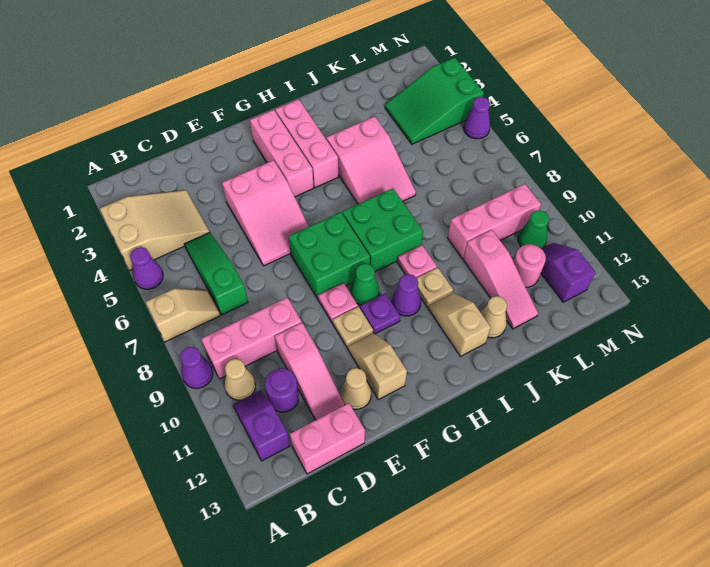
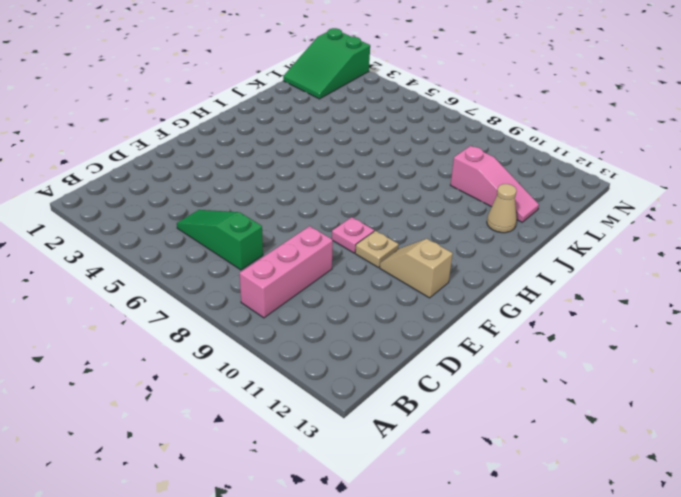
green 2x3 slope [283,28,370,99] -> green 2x3 slope moved to [385,58,484,144]
none -> tan 2x3 slope [100,190,210,271]
none -> purple 1x1 cone [130,247,163,289]
none -> tan 1x2 slope [146,289,220,342]
none -> purple 1x1 cone [180,347,213,388]

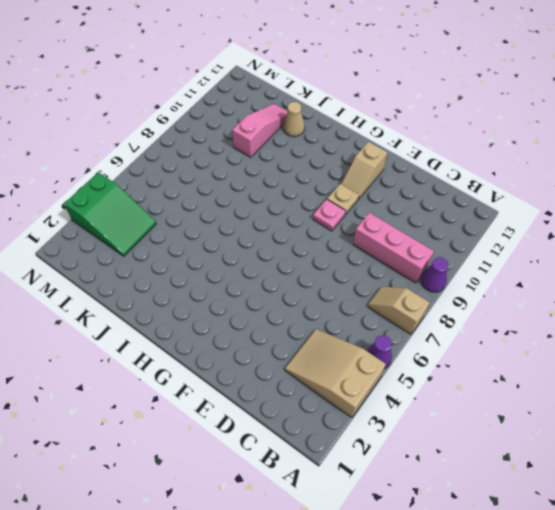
none -> tan 1x1 cone [224,359,256,400]
none -> purple 1x2 slope [233,390,290,461]
none -> green 1x3 slope [184,233,248,315]
none -> purple 1x1 round brick [265,368,299,412]

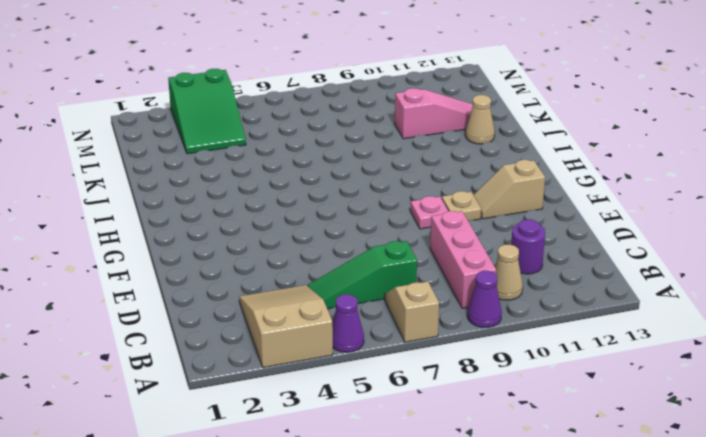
none -> purple 1x2 slope [233,390,290,461]
none -> pink 1x2 brick [290,403,365,474]
none -> pink 1x3 slope [275,323,344,420]
none -> pink 2x3 slope [222,160,309,266]

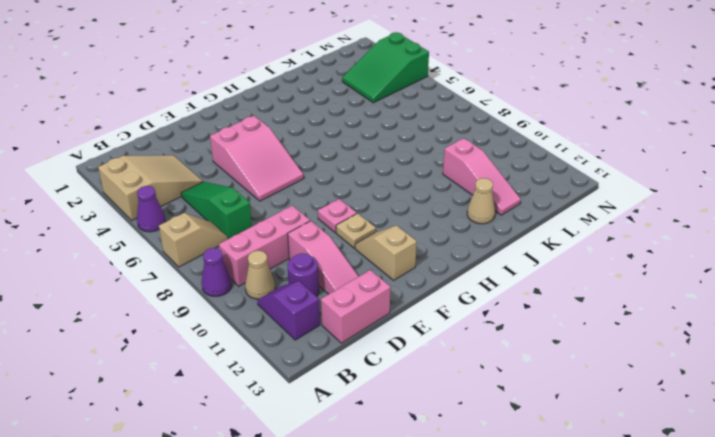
none -> tan 1x1 cone [341,368,371,409]
none -> green 2x2 brick [289,212,370,299]
none -> pink 1x3 brick [250,110,314,197]
none -> green 1x1 cone [350,263,379,305]

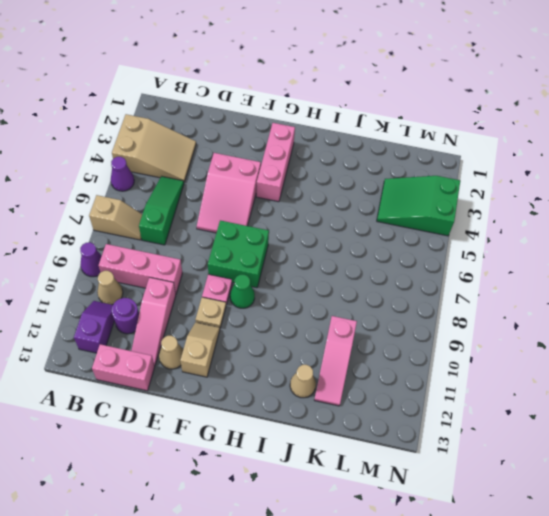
none -> purple 1x1 plate [360,293,400,334]
none -> pink 1x3 brick [275,99,338,188]
none -> green 2x2 brick [342,188,423,272]
none -> purple 1x1 cone [392,274,421,316]

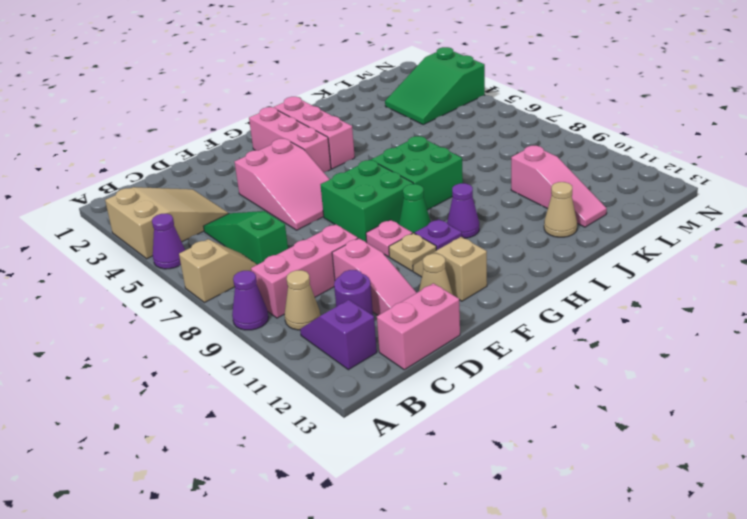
none -> pink 2x3 slope [326,116,416,204]
none -> pink 1x1 plate [397,245,437,278]
none -> tan 1x1 plate [417,268,453,307]
none -> tan 1x2 slope [428,293,491,356]

